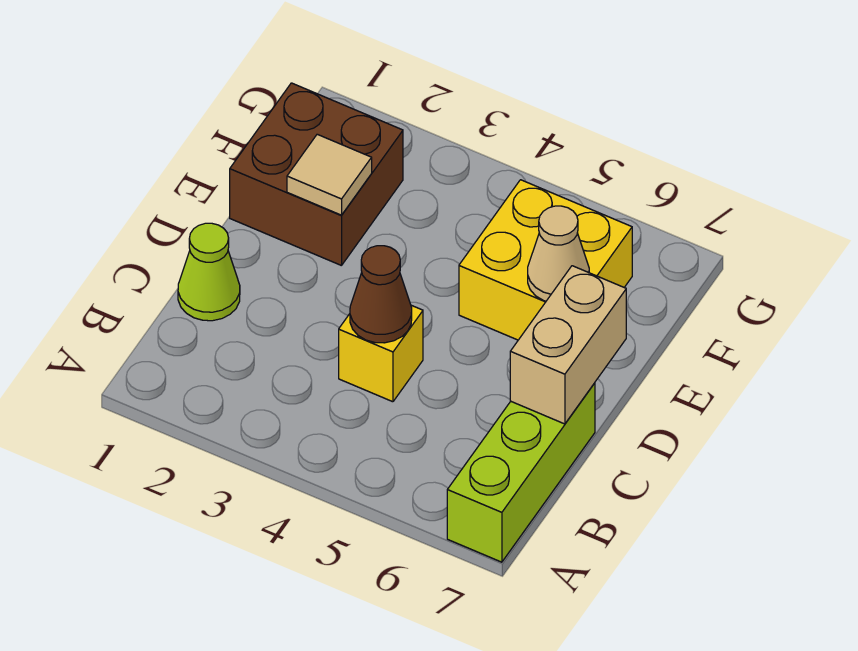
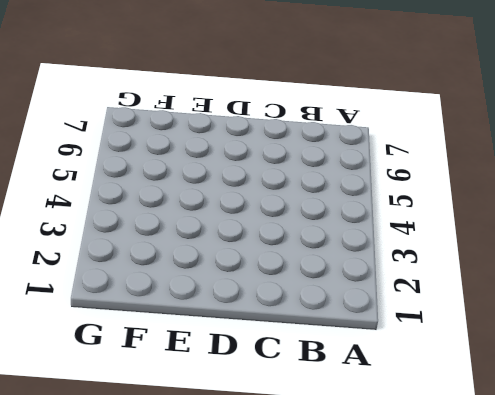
none -> lime 1x3 brick [447,383,595,562]
none -> lime 1x1 cone [178,223,240,321]

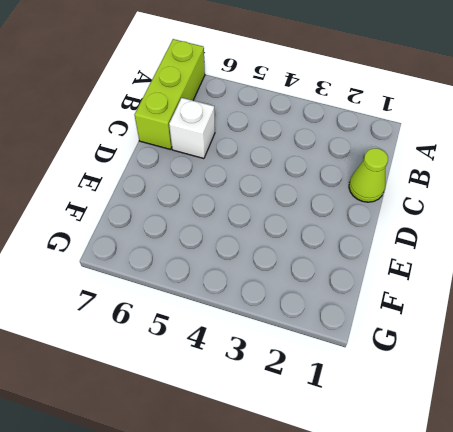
white 1x1 brick [169,98,215,159] -> none
none -> yellow 1x1 brick [339,305,423,402]
none -> brown 2x2 brick [230,83,403,266]

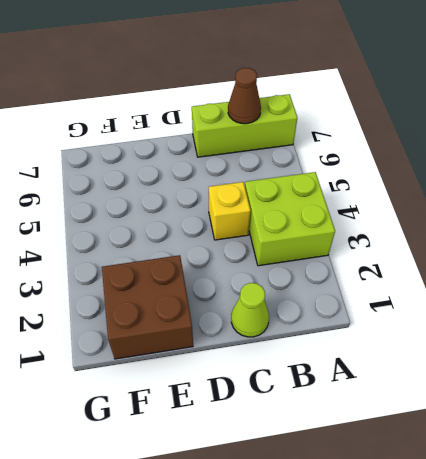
lime 2x2 brick [245,172,335,266] -> none
brown 1x1 cone [228,68,261,124] -> brown 1x1 cone moved to [350,246,412,343]
none -> yellow 2x2 brick [459,180,632,340]
none -> tan 1x2 brick [510,266,626,424]

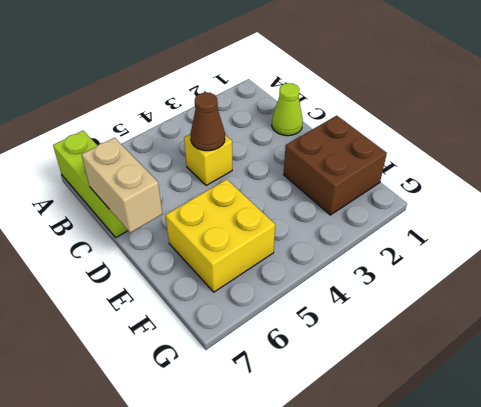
none -> tan 1x1 tile [287,134,372,215]
none -> tan 1x1 cone [528,206,589,301]

